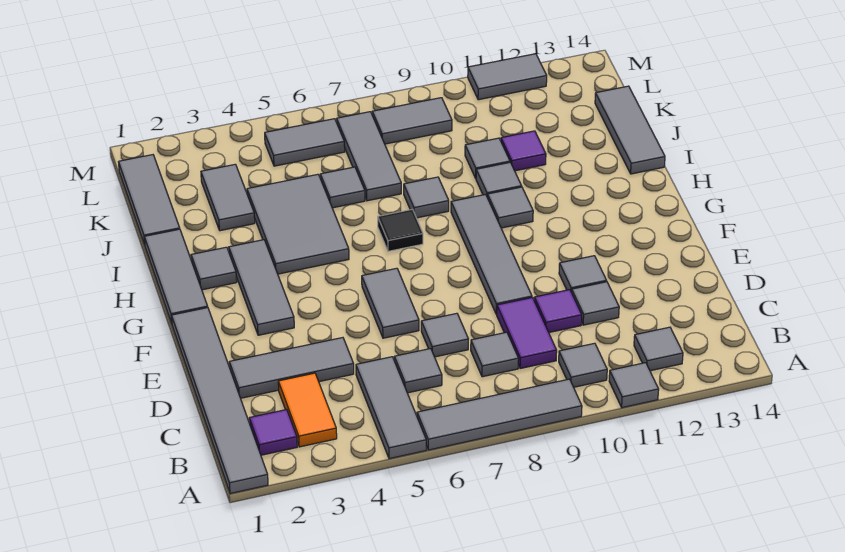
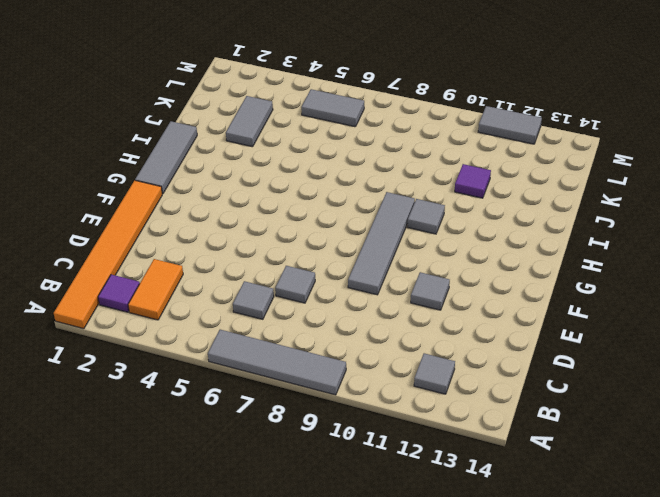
orange 1x6 tile [54,180,162,329] -> grey 1x6 tile [172,308,268,494]
none -> grey 1x3 tile [356,357,426,459]
none -> grey 1x1 tile [609,363,659,408]
none -> grey 1x1 tile [559,343,607,387]
none -> grey 1x1 tile [471,332,519,377]

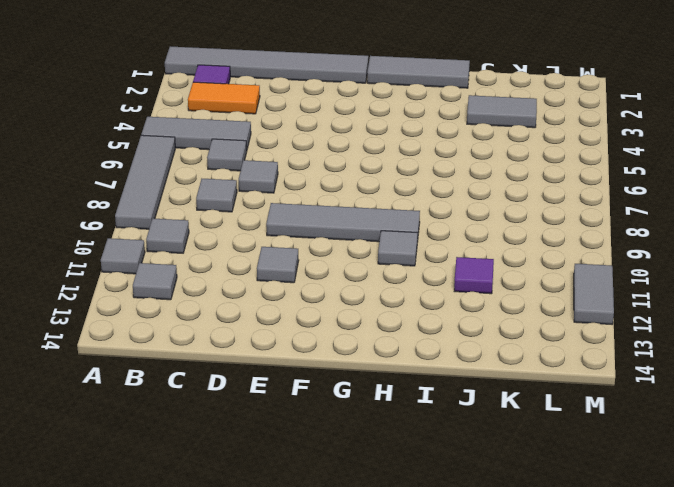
none -> purple 1x2 tile [497,298,557,369]
none -> grey 1x3 tile [229,338,354,398]
none -> purple 1x1 tile [534,290,582,332]
none -> grey 1x1 tile [572,282,619,325]

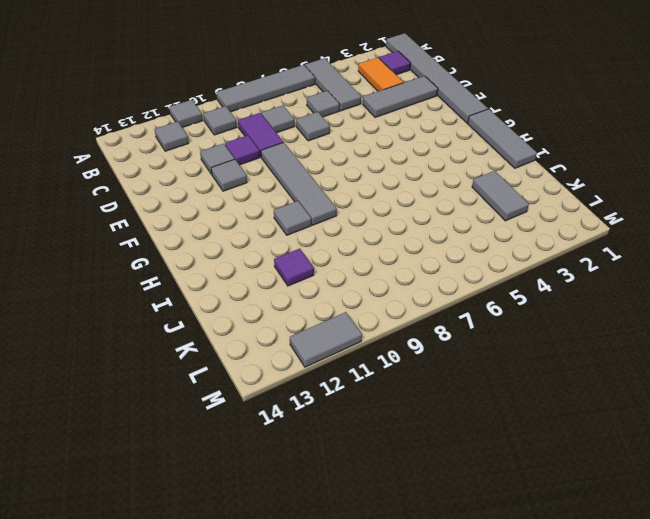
none -> grey 1x2 tile [362,268,419,338]
none -> grey 1x3 tile [229,240,294,335]
none -> grey 1x1 tile [191,247,237,290]
none -> grey 2x3 tile [247,174,349,274]

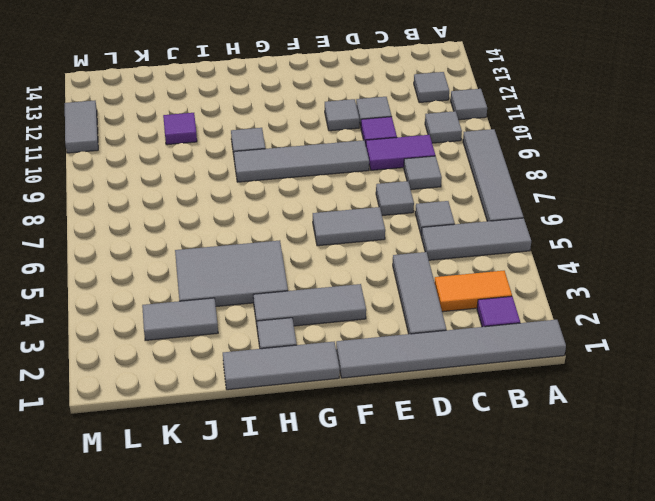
none -> black 1x1 tile [378,209,423,251]
none -> grey 1x1 tile [404,177,449,218]
none -> grey 1x1 tile [476,162,522,197]
none -> grey 1x3 tile [595,86,665,174]

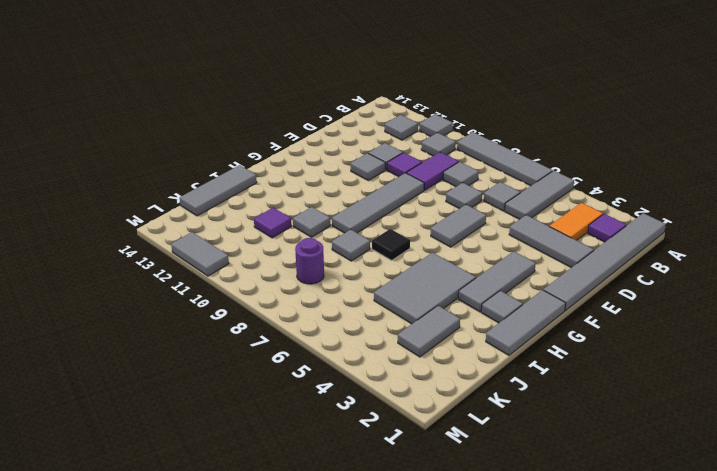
purple 1x1 round brick [295,238,324,284] -> none
none -> grey 1x1 tile [487,187,533,228]
none -> grey 1x3 tile [119,155,180,245]
none -> grey 1x1 tile [320,167,365,208]
none -> grey 1x3 tile [337,112,401,201]

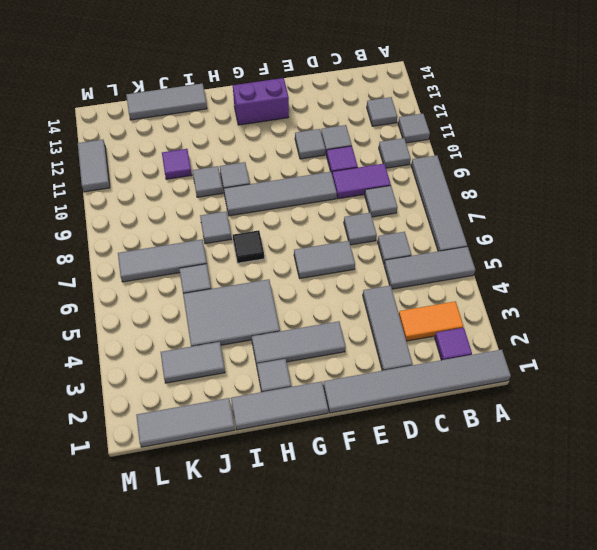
purple 1x2 brick [233,78,289,125] -> none
none -> grey 1x1 tile [465,138,510,178]
none -> grey 1x2 tile [265,119,345,166]
none -> grey 1x2 tile [372,98,452,144]

